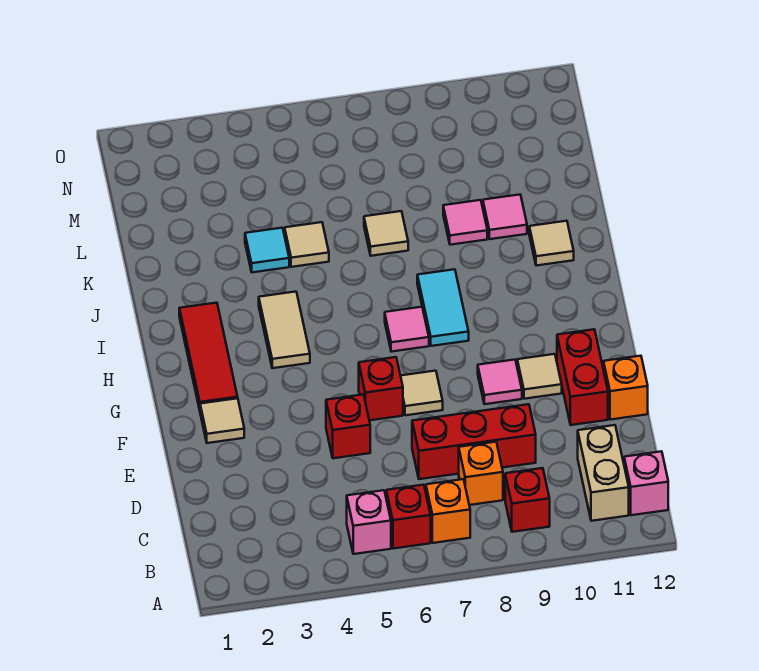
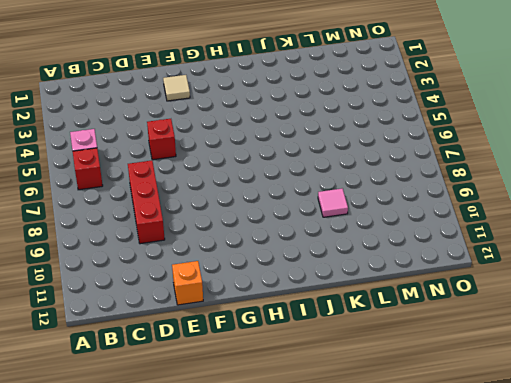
none -> orange 1x1 brick [426,479,470,543]
none -> red 1x1 brick [505,468,550,532]
none -> tan 1x2 brick [578,425,629,521]

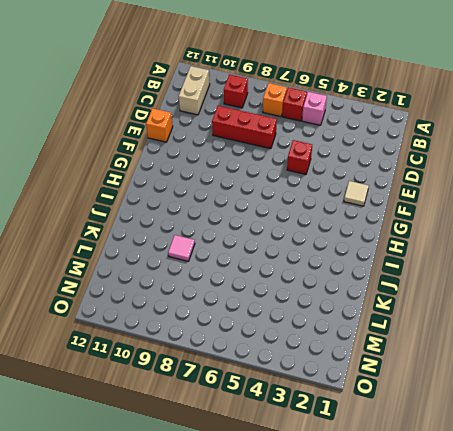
none -> pink 1x1 brick [624,451,668,515]
none -> orange 1x1 brick [459,442,503,505]
none -> red 1x2 brick [557,329,608,425]

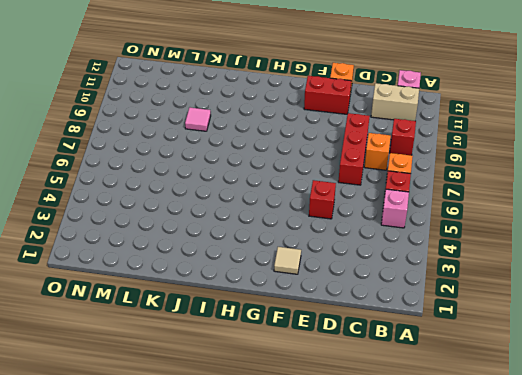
none -> red 1x1 brick [359,357,403,420]
none -> tan 1x1 tile [401,371,443,415]
none -> pink 1x1 tile [478,360,522,404]

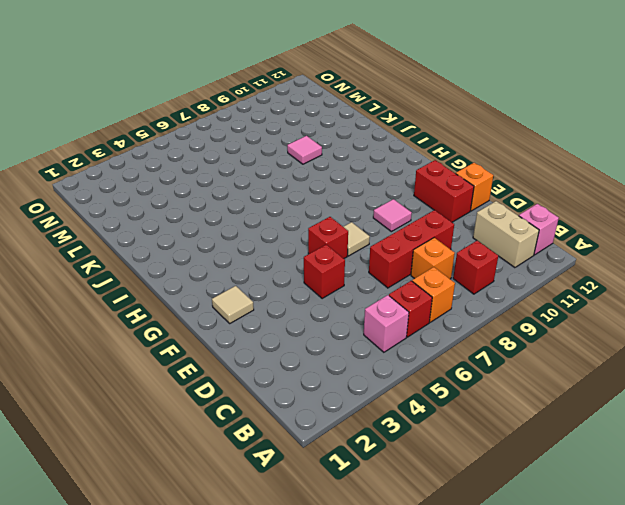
none -> tan 1x1 tile [517,354,562,399]
none -> red 1x3 tile [179,303,238,410]
none -> tan 1x2 tile [259,292,310,368]

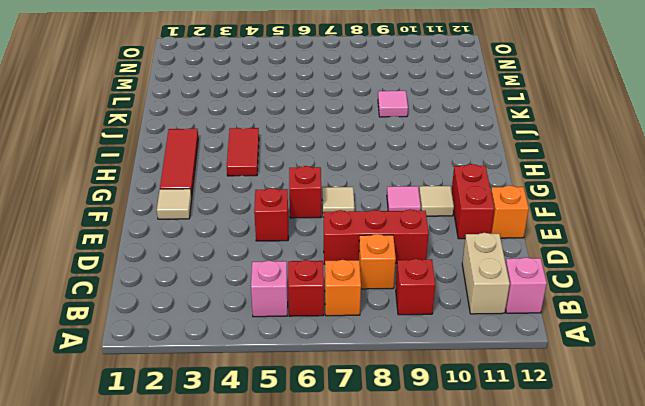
red 1x2 tile [227,128,259,176] -> tan 1x2 tile [259,292,310,368]
none -> pink 1x1 tile [385,307,429,352]
none -> cyan 1x2 tile [417,269,469,346]
none -> tan 1x1 tile [529,221,574,266]

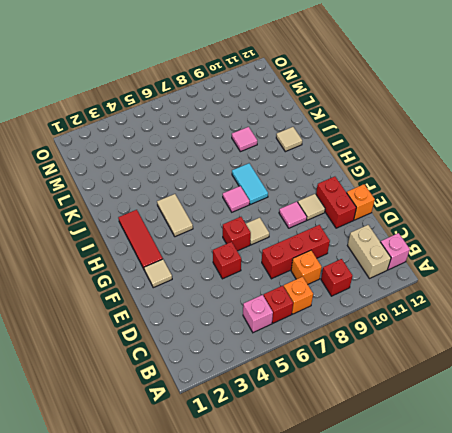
none -> cyan 1x1 tile [245,228,289,272]
none -> tan 1x1 tile [285,222,329,267]
none -> tan 1x1 tile [364,211,408,256]

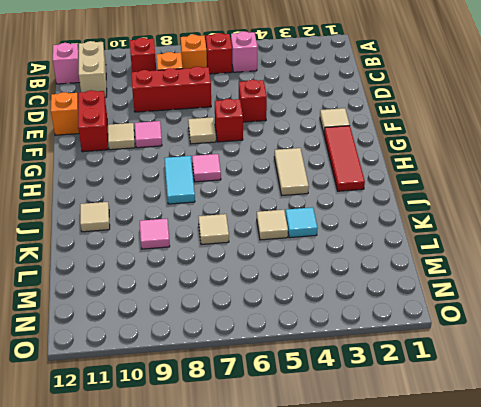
none -> pink 1x1 tile [483,195,527,239]

